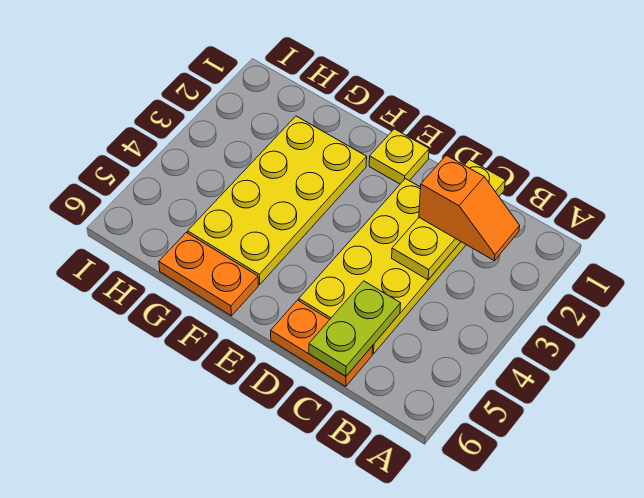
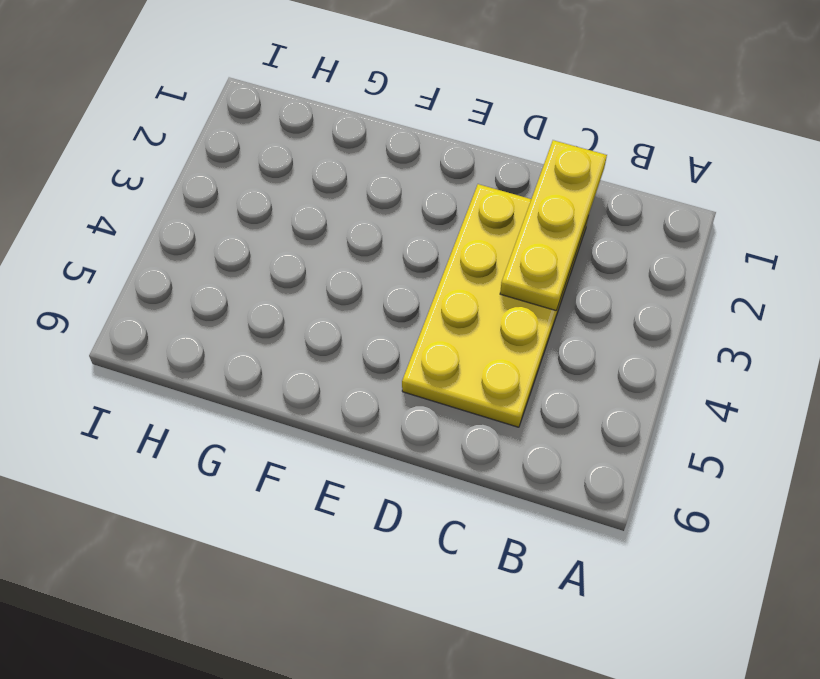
none -> orange 1x2 plate [271,300,373,387]
none -> yellow 1x1 plate [369,129,429,184]

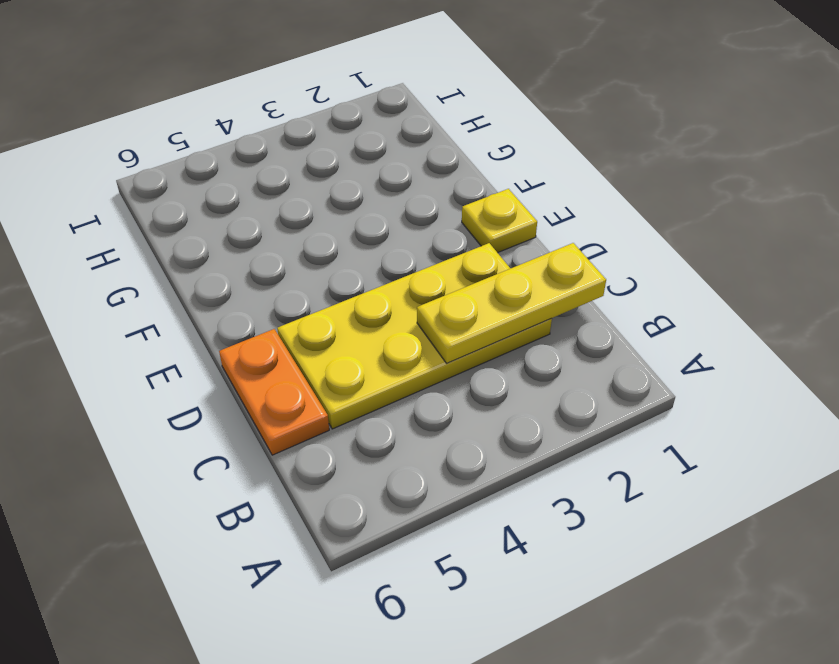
none -> yellow 2x4 plate [188,116,367,285]
none -> orange 1x2 plate [159,233,258,316]

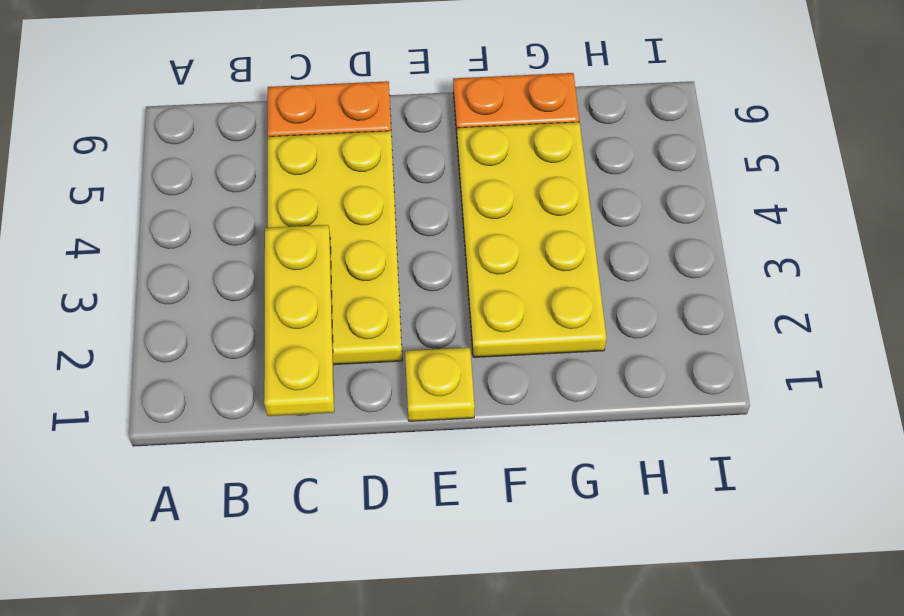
none -> lime 1x2 plate [309,281,401,376]
none -> orange 1x2 slope [419,155,520,260]

